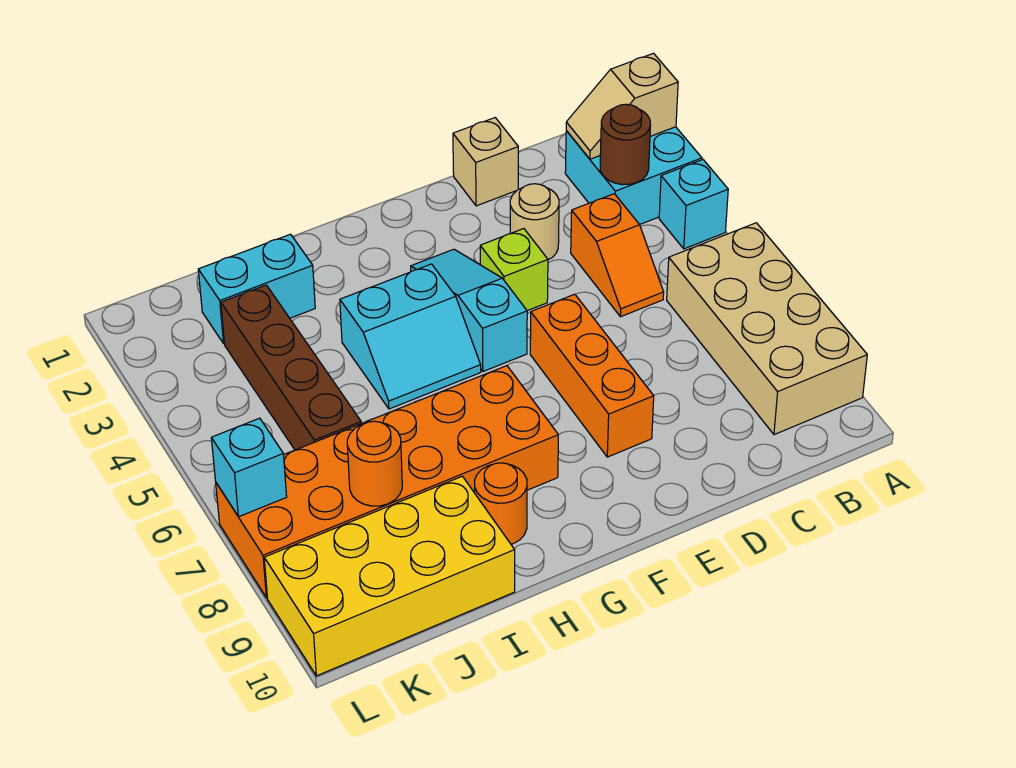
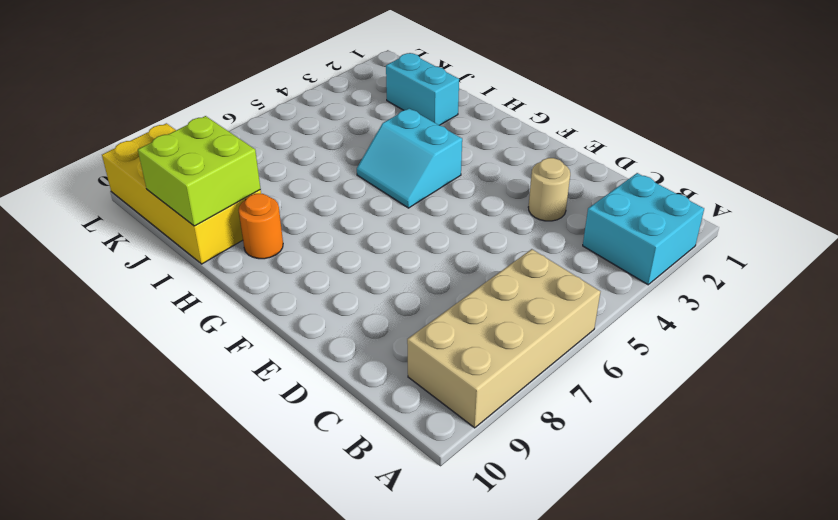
lime 2x2 brick [138,116,260,226] -> none
none -> cyan 1x1 brick [659,160,728,249]
none -> orange 1x2 slope [571,194,664,317]
none -> tan 1x1 brick [453,118,518,206]

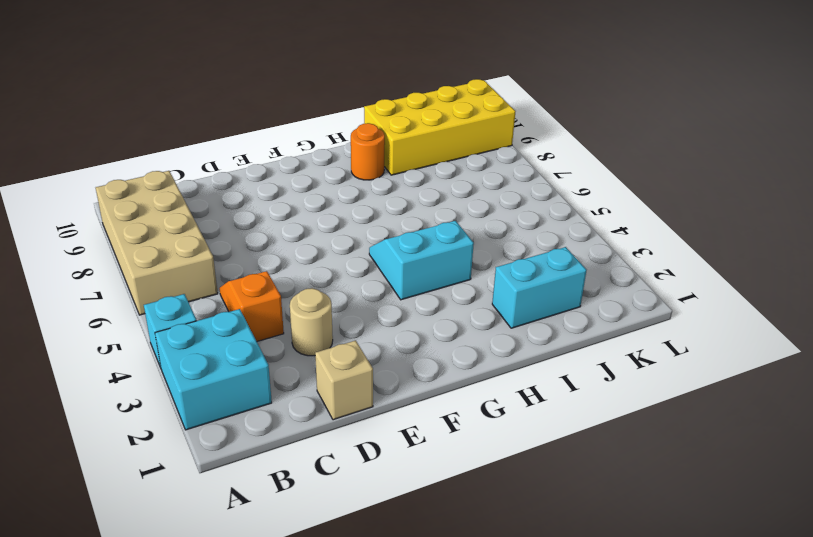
none -> lime 1x1 brick [480,229,548,311]
none -> orange 1x3 brick [530,294,654,457]
none -> cyan 1x3 slope [411,249,527,371]

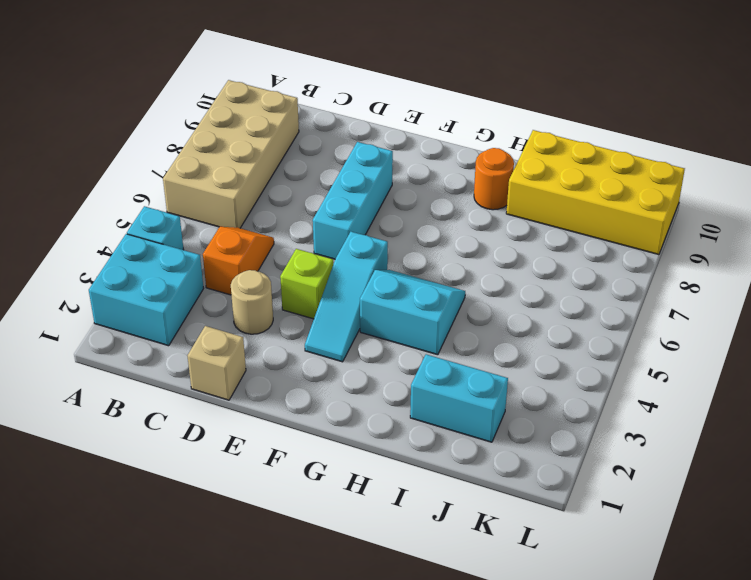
cyan 1x3 brick [313,142,393,259] -> orange 1x3 brick [530,294,654,457]
none -> orange 2x6 brick [216,366,558,598]
none -> brown 1x4 brick [221,285,361,450]
none -> tan 1x2 slope [566,53,678,159]

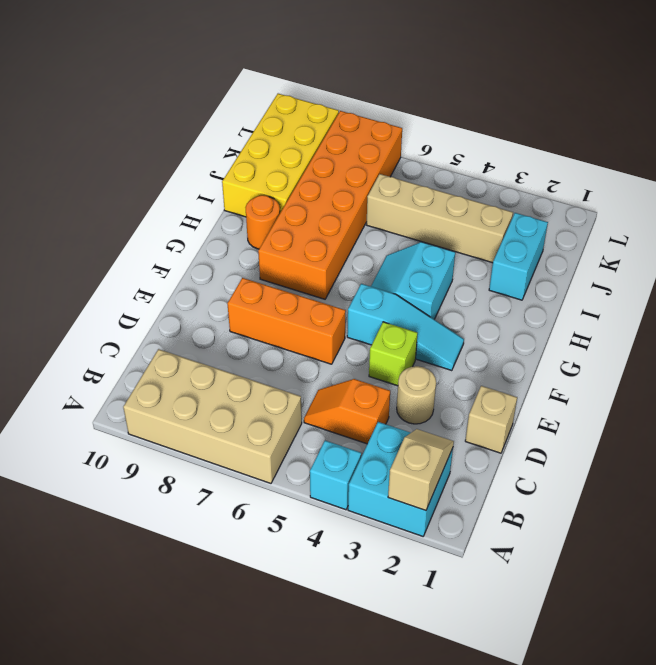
tan 1x4 brick [367,174,513,263] -> brown 1x4 brick [221,285,361,450]
none -> brown 1x1 round brick [600,104,651,185]
none -> orange 1x1 round brick [347,421,402,506]
none -> cyan 1x1 brick [211,418,287,517]

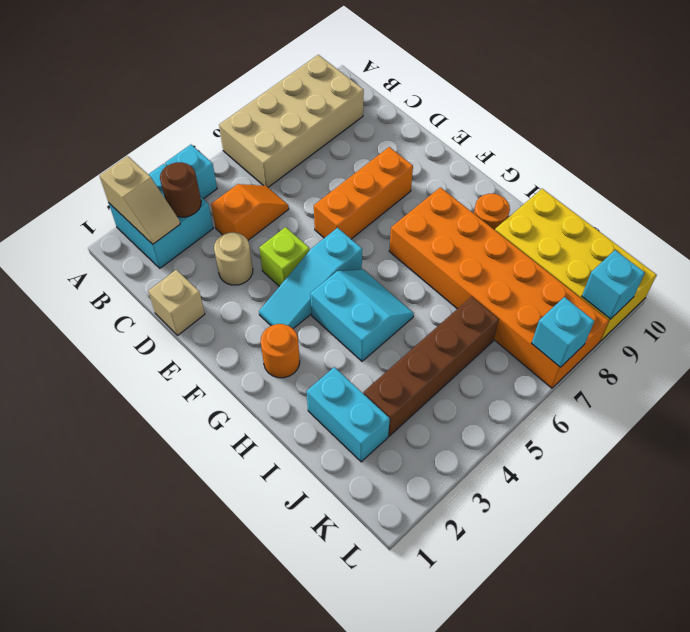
orange 1x1 round brick [261,324,300,378] -> orange 1x1 round brick moved to [347,421,402,506]
cyan 1x1 brick [582,250,645,319] -> none

